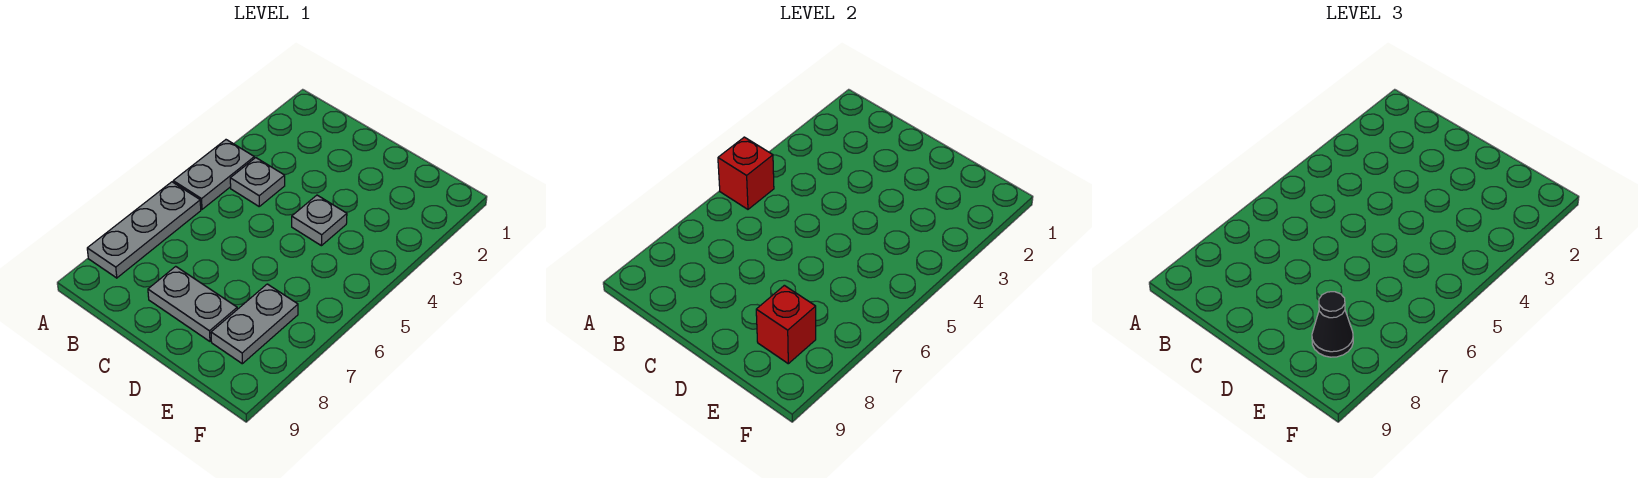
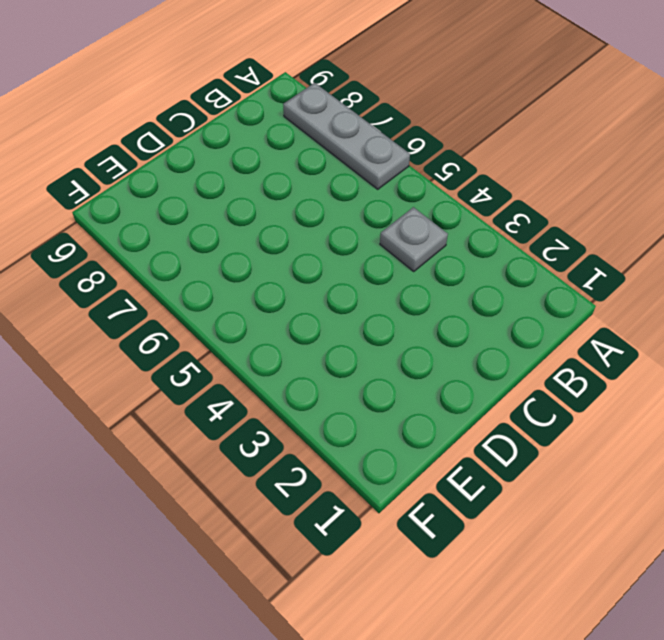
none -> grey 1x2 plate [173,140,254,209]
none -> grey 1x2 plate [148,266,237,341]

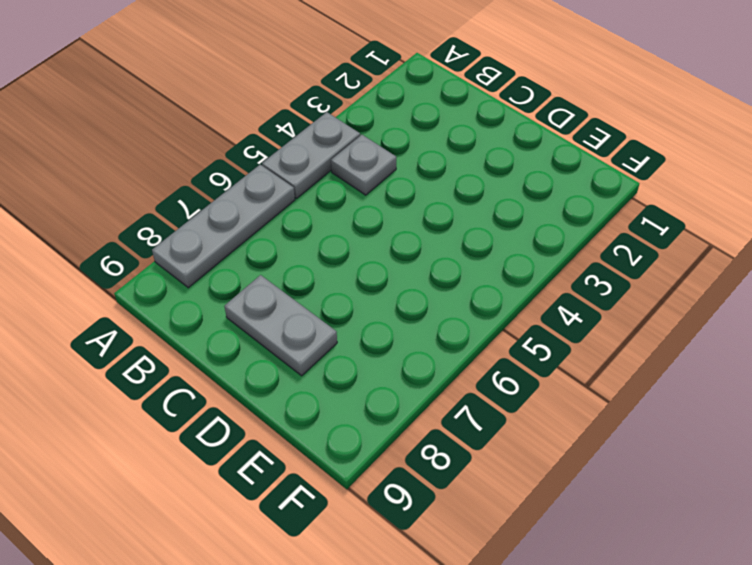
none -> grey 1x1 plate [292,195,347,246]
none -> grey 1x2 plate [211,284,298,364]

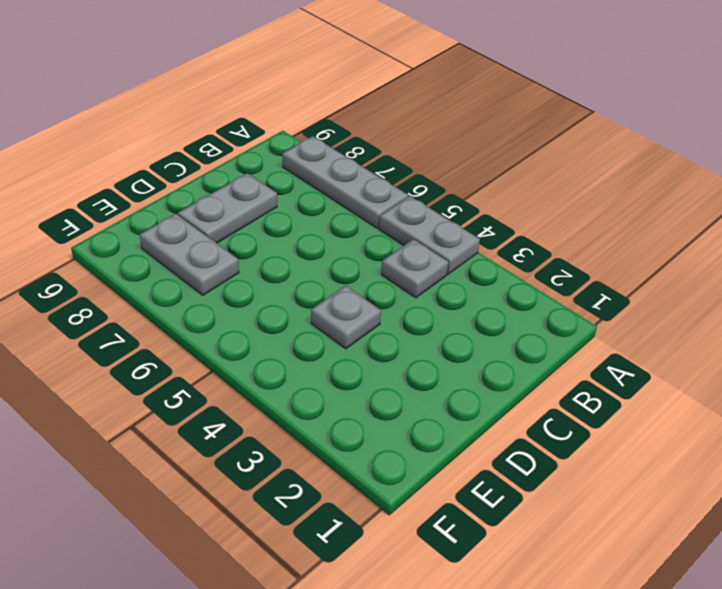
none -> red 1x1 brick [718,137,774,209]
none -> red 1x1 brick [756,285,816,364]

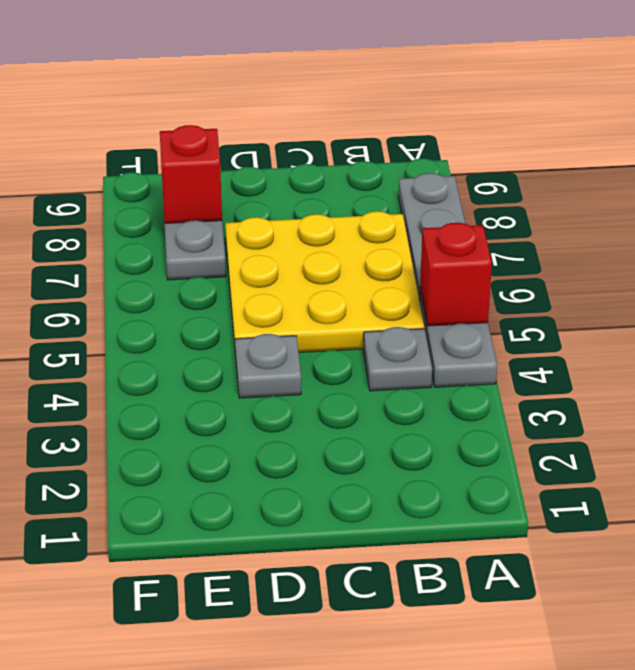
yellow 3x3 plate [225,211,424,354] -> none
none -> grey 1x2 plate [148,266,237,341]
none -> black 1x1 cone [1312,292,1353,357]

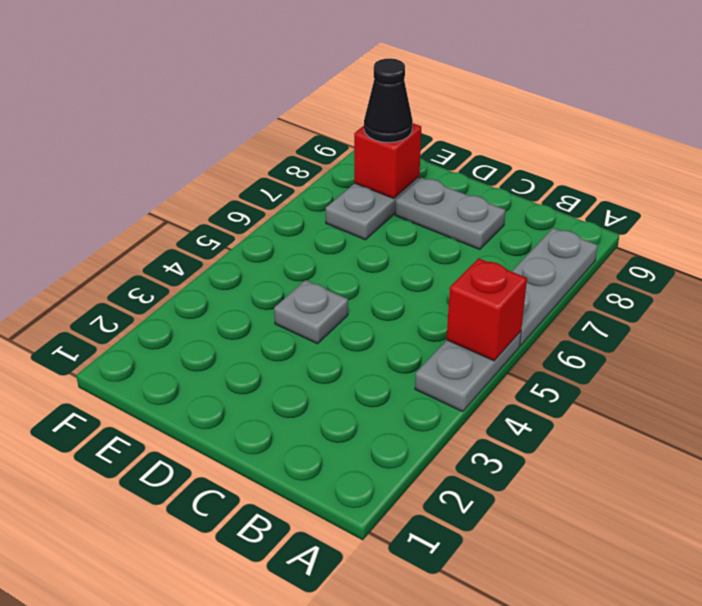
none -> grey 1x1 plate [230,158,285,206]

